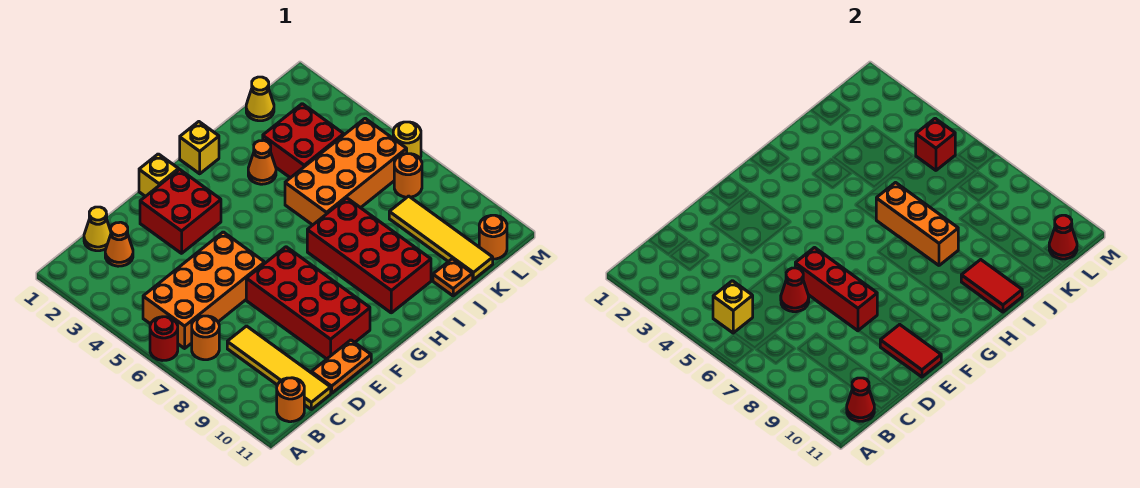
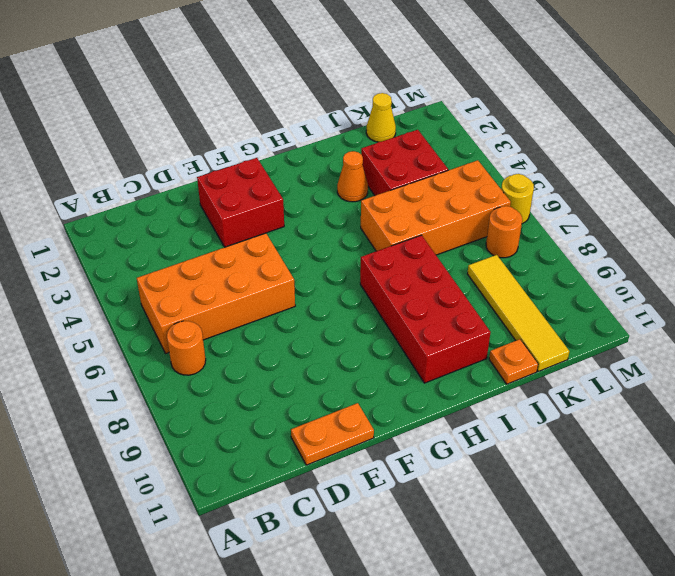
none -> red 1x1 round brick [150,317,178,361]
none -> orange 1x1 round brick [277,378,304,422]
none -> yellow 1x1 cone [84,207,111,251]
none -> orange 1x1 cone [105,222,133,266]

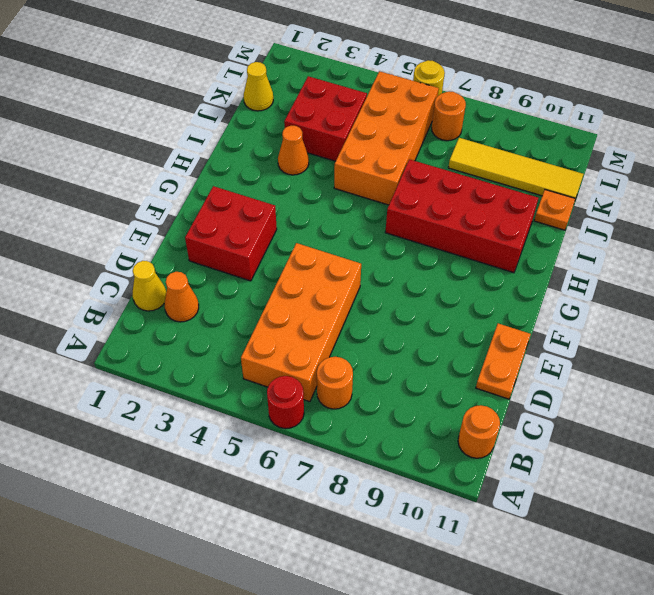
none -> yellow 1x4 tile [227,326,331,409]
none -> red 2x4 brick [246,247,370,359]
none -> yellow 1x1 brick [139,154,179,197]
none -> yellow 1x1 brick [180,122,219,174]

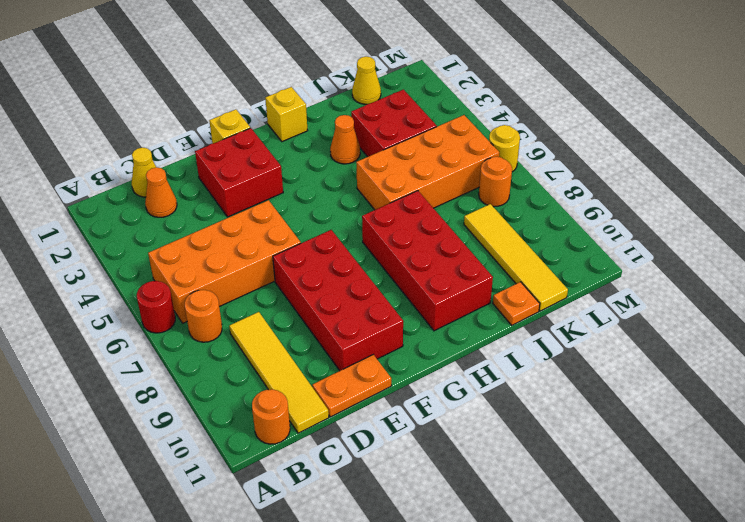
none -> orange 1x1 round brick [479,215,507,259]
none -> yellow 1x1 brick [713,281,753,333]
none -> red 1x1 cone [847,378,874,421]
none -> red 1x1 cone [781,268,809,312]

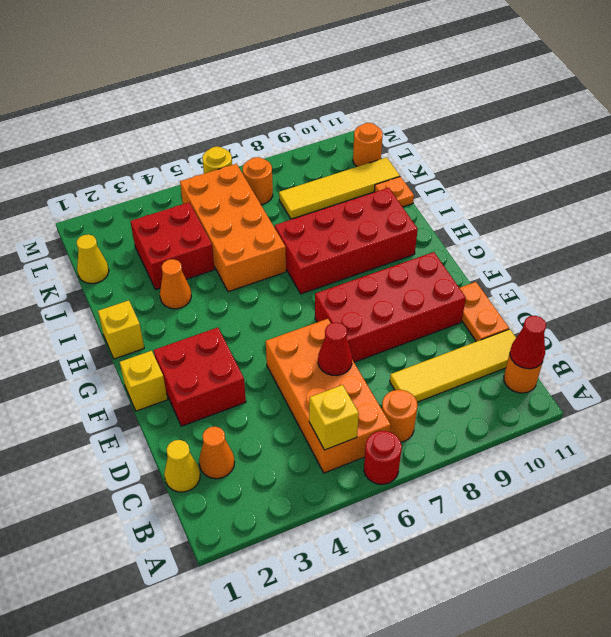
none -> red 1x3 brick [795,248,877,331]
none -> red 1x2 tile [880,324,941,377]
none -> orange 1x3 brick [876,183,958,265]
none -> red 1x2 tile [961,260,1022,312]

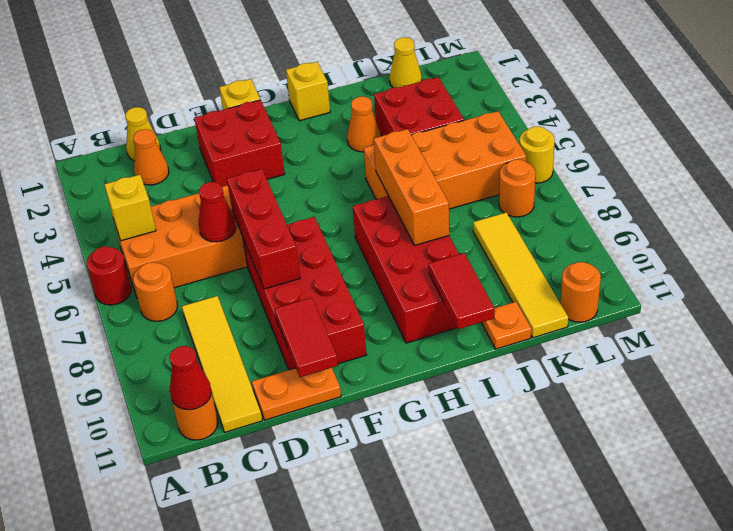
none -> red 1x1 brick [916,118,955,170]
none -> red 1x1 cone [1049,215,1077,259]

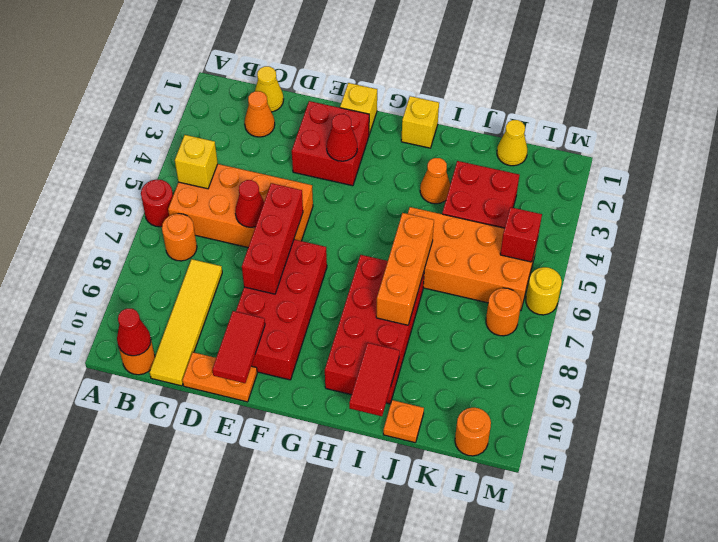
red 1x1 cone [326,114,357,161] -> red 1x1 cone moved to [1049,215,1077,259]
none -> yellow 1x4 tile [389,196,493,280]

